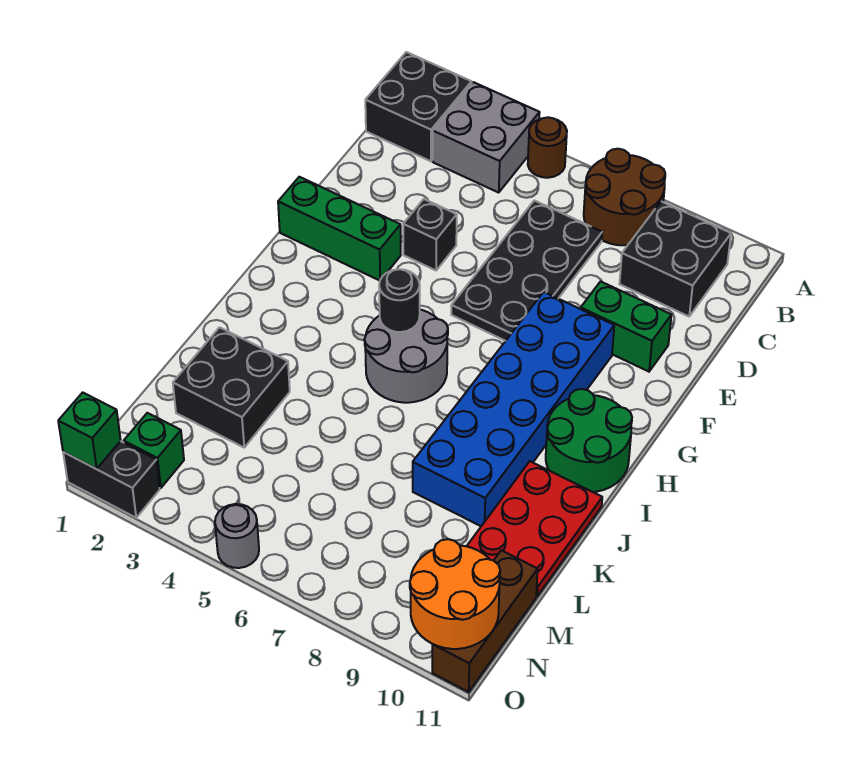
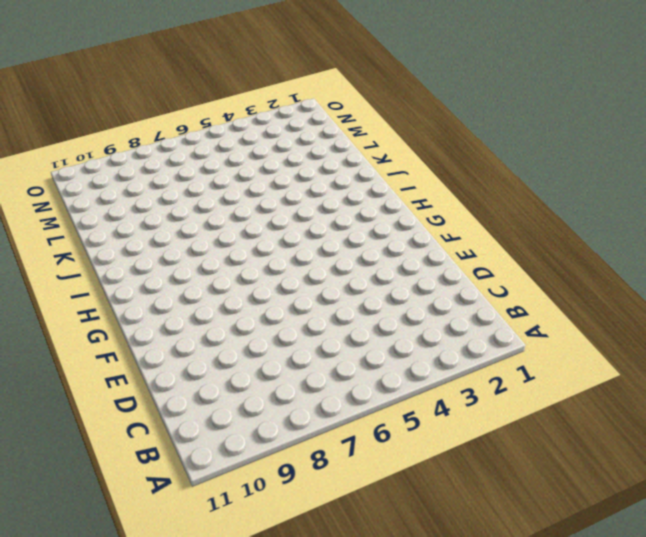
none -> black 2x2 brick [365,52,472,161]
none -> grey 2x2 brick [433,82,540,192]
none -> brown 1x1 round brick [528,117,567,178]

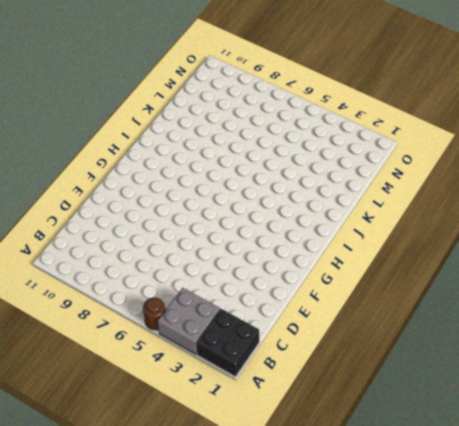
none -> brown 2x2 round brick [584,149,665,245]
none -> black 2x2 brick [619,201,731,316]
none -> black 2x4 plate [451,201,602,341]

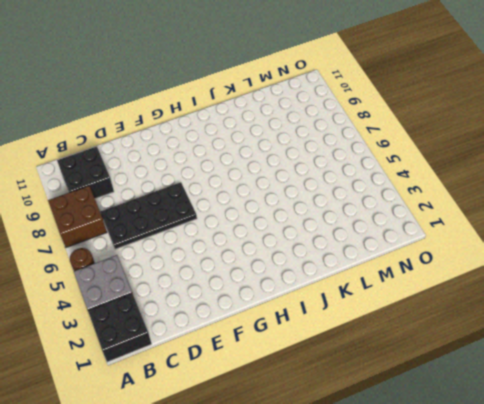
brown 2x2 brick [48,186,107,247] -> brown 2x2 round brick [584,149,665,245]
none -> black 1x1 brick [403,199,457,270]
none -> green 1x2 brick [581,281,671,372]
none -> green 1x3 brick [278,177,401,281]

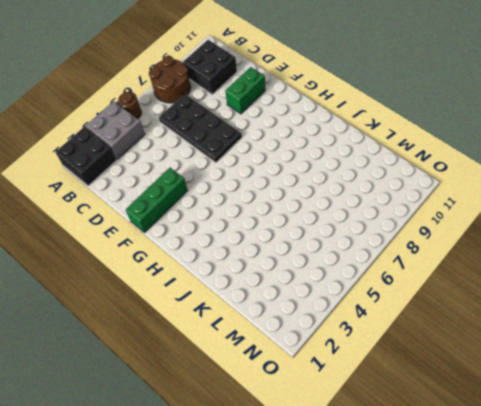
none -> black 1x1 brick [403,199,457,270]
none -> blue 2x6 brick [413,292,614,526]
none -> grey 2x2 round brick [364,310,448,403]

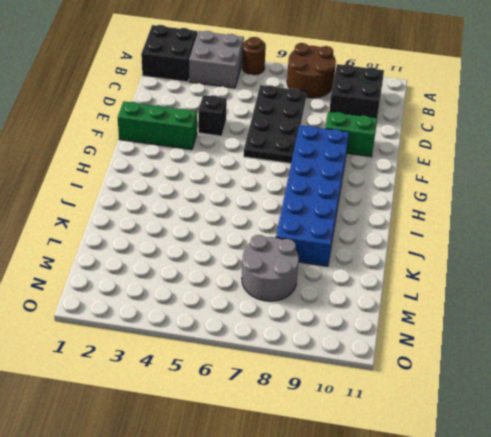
grey 2x2 round brick [242,235,299,301] -> grey 2x2 round brick moved to [364,310,448,403]
none -> green 2x2 round brick [546,389,632,492]
none -> red 2x3 plate [467,461,602,596]
none -> black 2x2 brick [173,327,290,447]

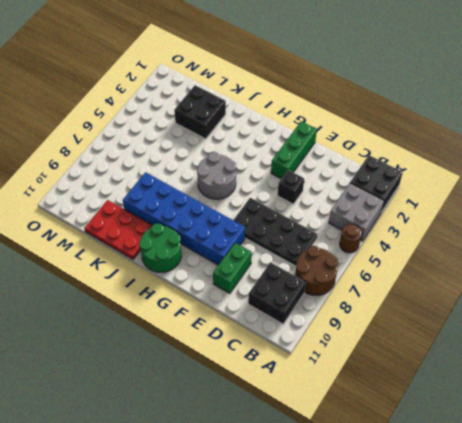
none -> brown 1x3 brick [432,550,538,692]
none -> green 1x1 brick [124,413,184,488]
none -> black 1x2 brick [63,441,160,518]

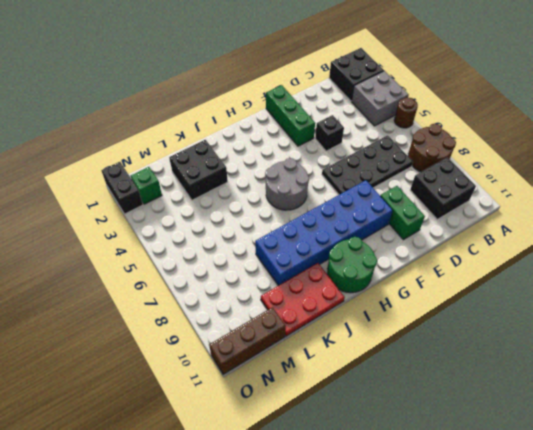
none -> grey 1x1 round brick [215,504,259,568]
none -> black 1x1 round brick [379,269,420,332]
none -> orange 2x2 round brick [410,539,500,649]

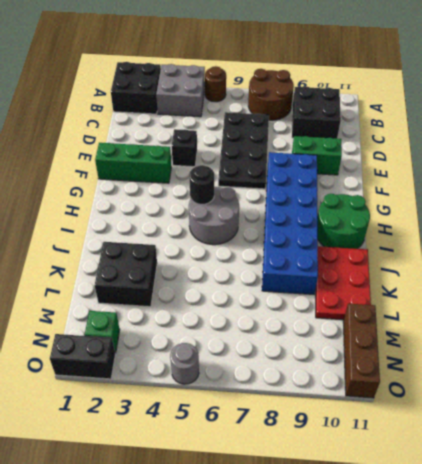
none -> orange 2x2 round brick [410,539,500,649]
none -> green 1x1 brick [58,392,121,469]

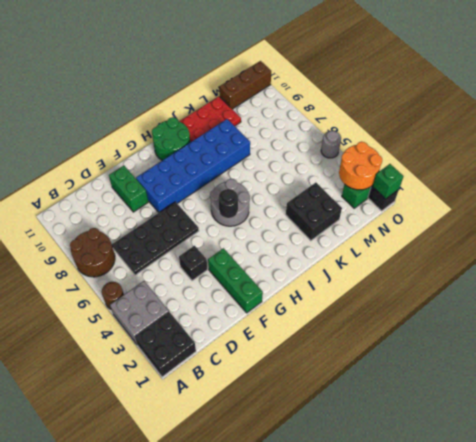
orange 2x2 round brick [339,142,382,190] -> orange 2x2 round brick moved to [410,539,500,649]
none -> black 2x2 brick [619,201,731,316]

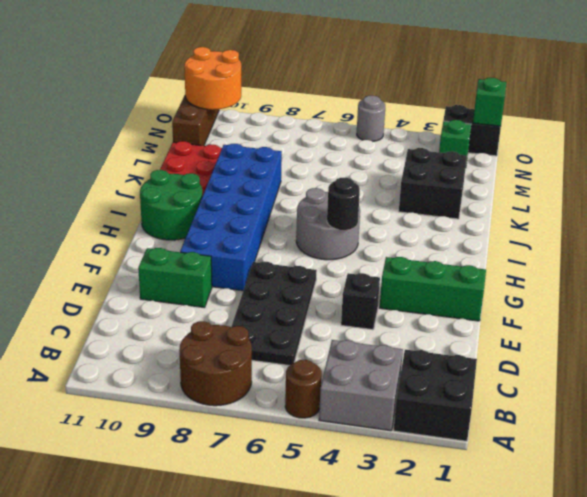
none -> black 2x2 brick [619,201,731,316]

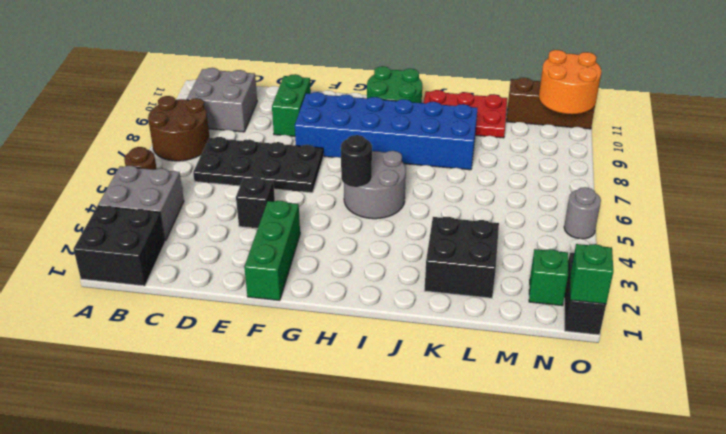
grey 2x2 brick [187,68,257,132] -> black 2x2 brick [619,201,731,316]

